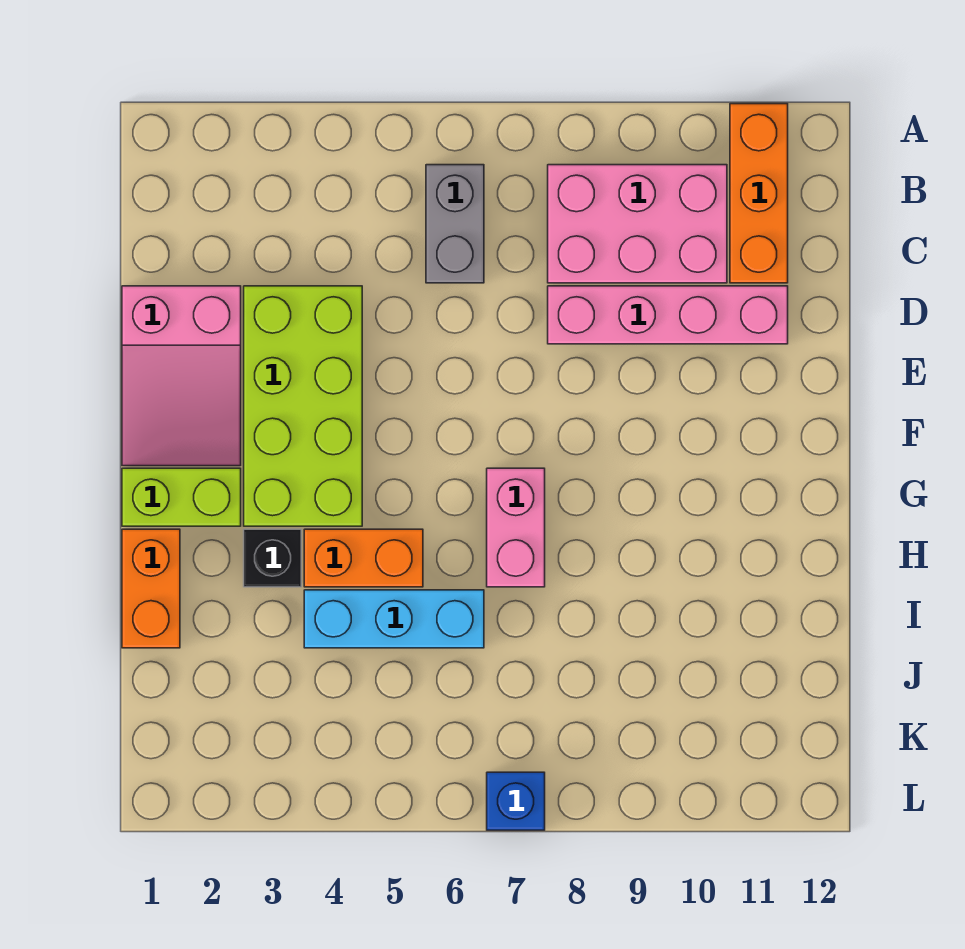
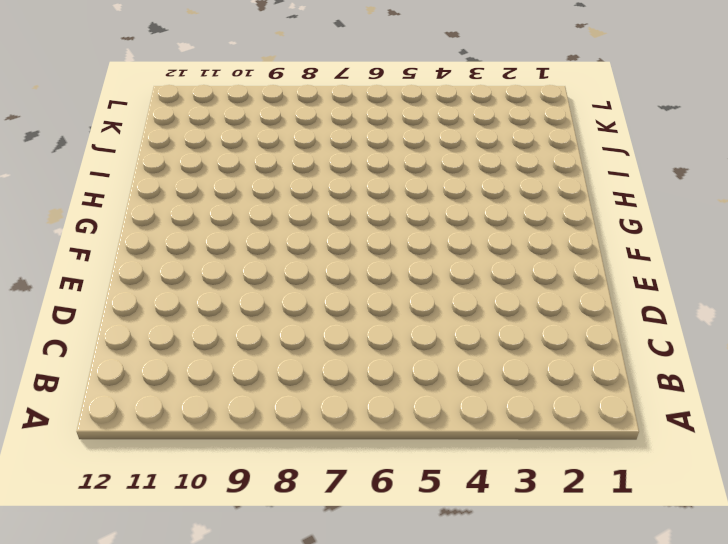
none -> orange 1x3 brick [730,104,788,283]
none -> grey 1x2 brick [426,165,484,283]
none -> pink 2x3 brick [548,165,727,283]

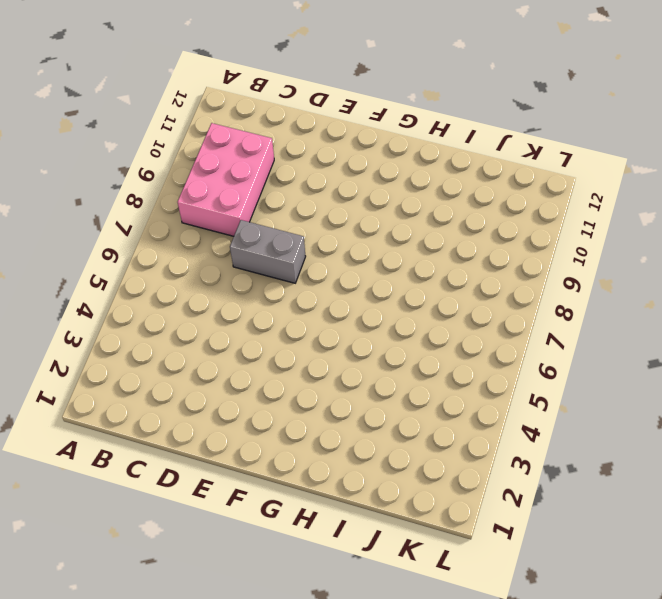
grey 1x2 brick [230,220,306,283] -> grey 1x2 brick moved to [426,165,484,283]
none -> orange 1x3 brick [730,104,788,283]
none -> pink 2x3 slope [122,286,241,466]
none -> lime 2x4 brick [244,286,362,526]

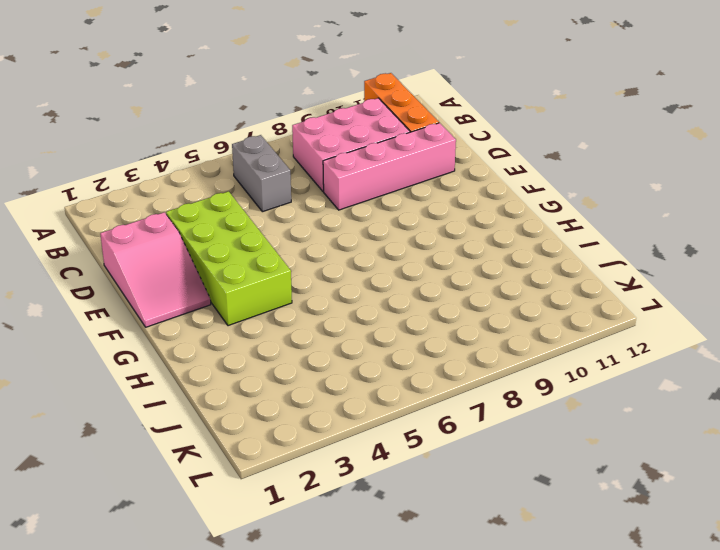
none -> lime 1x2 brick [122,468,241,526]
none -> pink 1x2 brick [487,468,545,587]
none -> orange 1x2 brick [122,529,180,648]

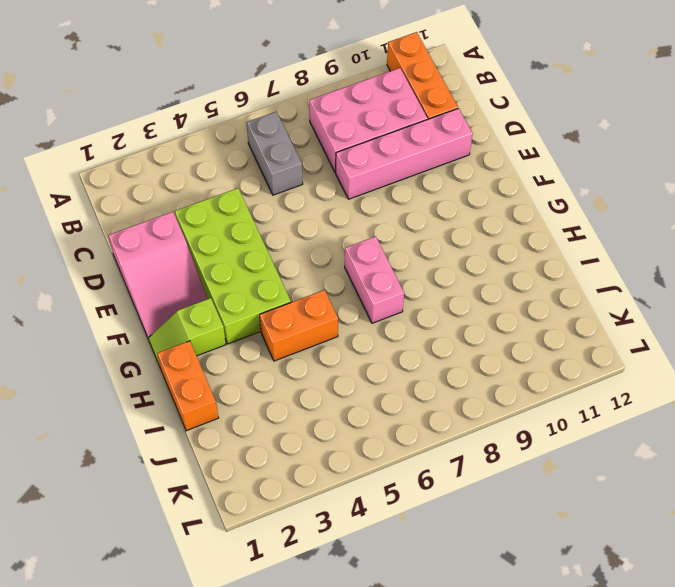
lime 1x2 slope [148,298,226,368] -> lime 1x2 brick [122,468,241,526]
none -> black 1x1 brick [244,529,301,587]
none -> cyan 1x3 brick [304,590,484,648]
none -> blue 1x1 brick [487,772,545,830]

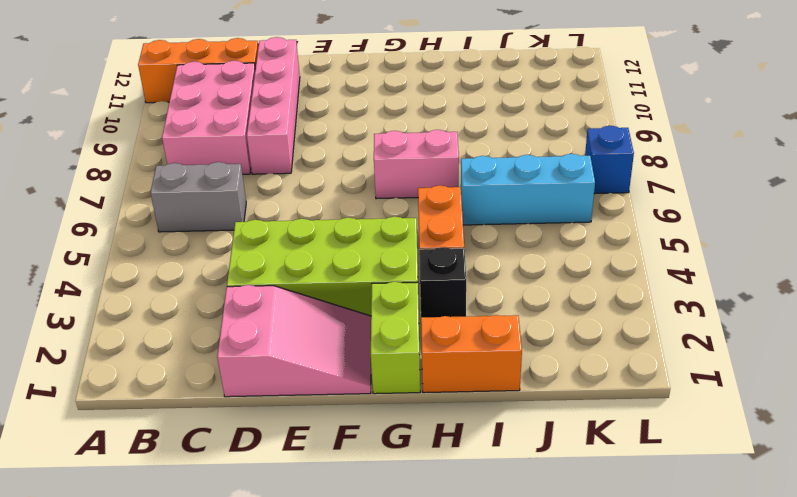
cyan 1x3 brick [461,154,595,225] -> cyan 1x3 brick turned to [304,590,484,648]

